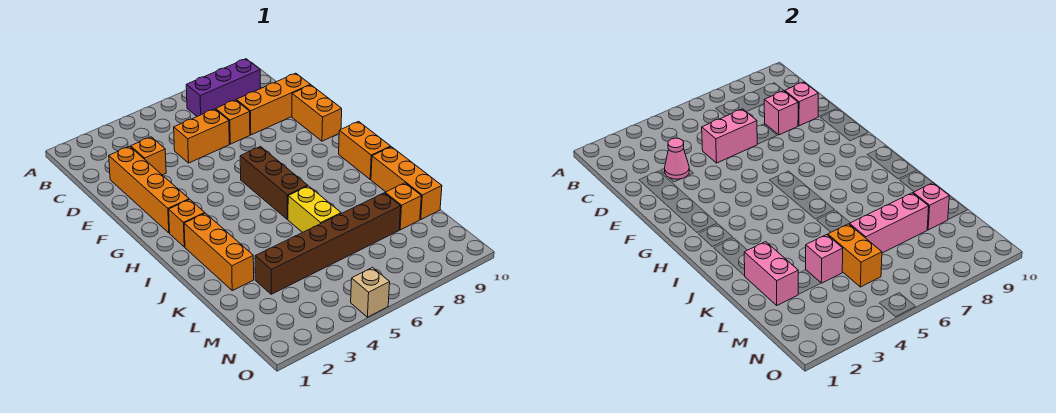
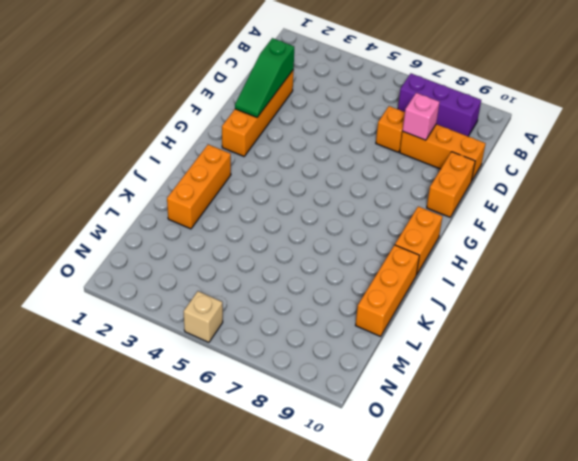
green 1x3 slope [235,38,294,117] -> none
none -> orange 1x1 brick [131,137,166,175]
none -> orange 1x2 brick [174,109,229,163]
none -> brown 1x3 brick [240,147,308,219]

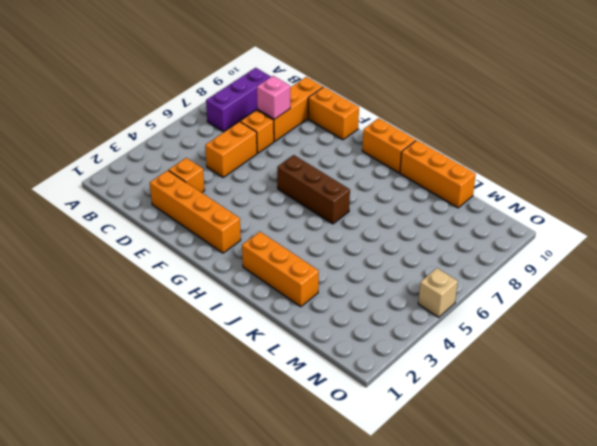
none -> orange 1x1 brick [169,199,205,247]
none -> yellow 1x2 brick [288,186,341,232]
none -> brown 1x6 brick [255,193,401,294]

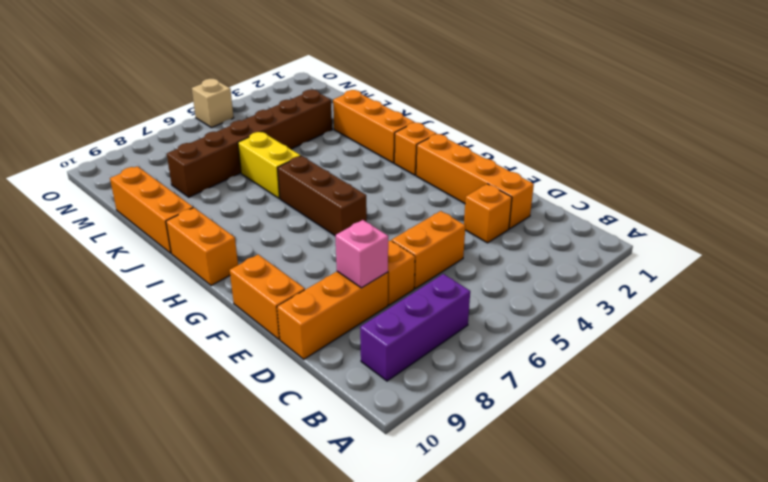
none -> orange 1x1 brick [385,183,421,230]
none -> pink 1x1 cone [665,138,689,179]
none -> pink 1x2 brick [702,109,757,163]

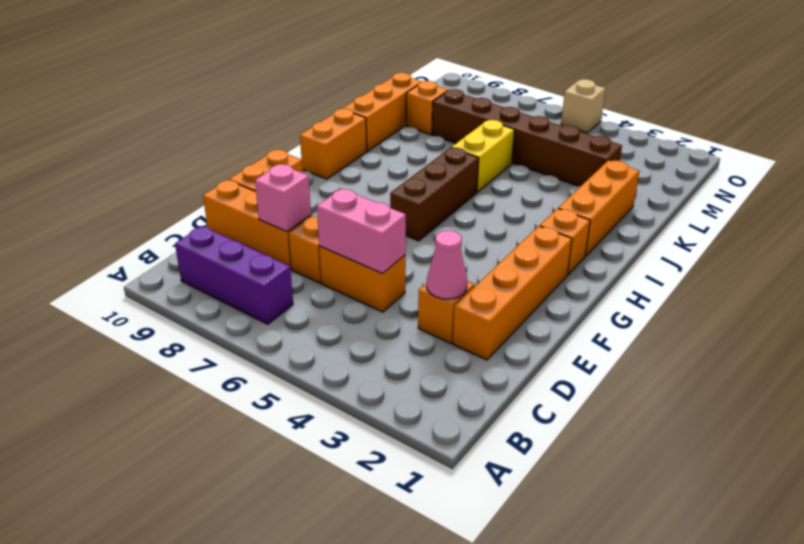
none -> pink 1x1 brick [785,82,818,126]
none -> pink 1x2 brick [744,242,798,305]
none -> pink 1x1 brick [806,235,843,283]

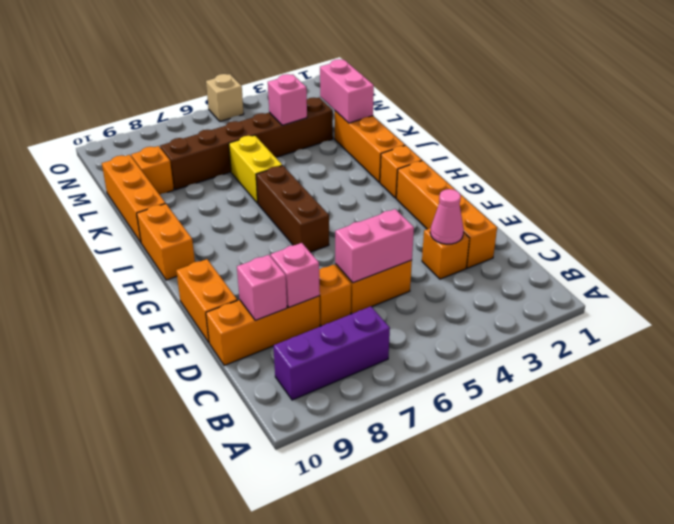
none -> orange 1x2 brick [828,224,882,287]
none -> pink 1x3 brick [849,193,929,253]
none -> pink 1x1 brick [913,183,949,230]

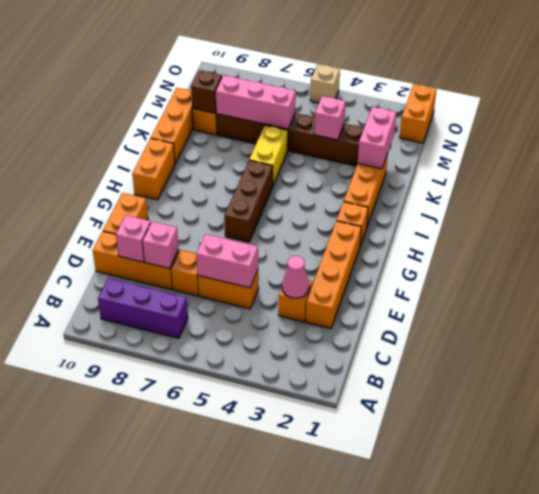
brown 1x1 brick [191,70,222,113] -> pink 1x1 brick [913,183,949,230]
orange 1x2 brick [400,84,436,143] -> orange 1x2 brick moved to [828,224,882,287]

